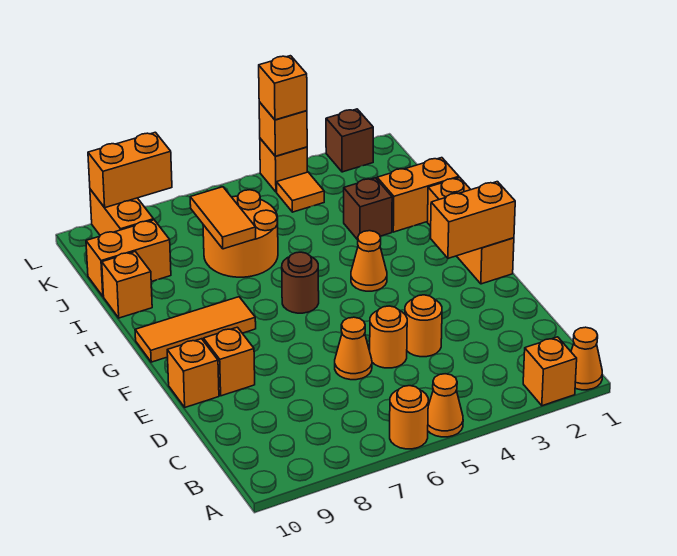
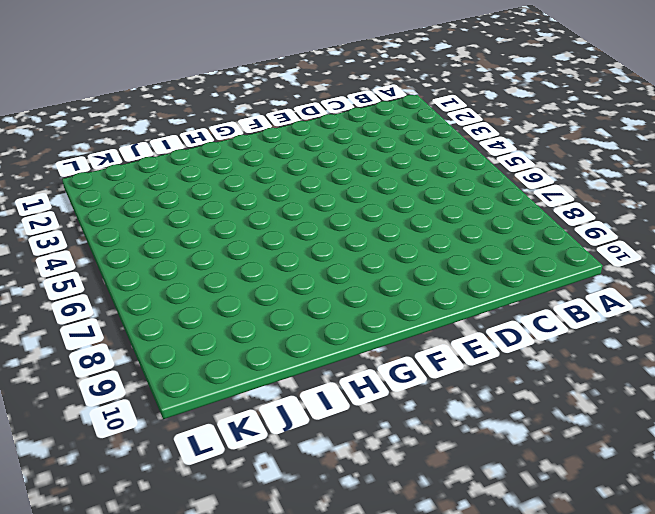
none -> orange 1x1 cone [571,327,602,390]
none -> orange 1x1 brick [523,337,577,406]
none -> orange 1x1 cone [428,374,463,437]

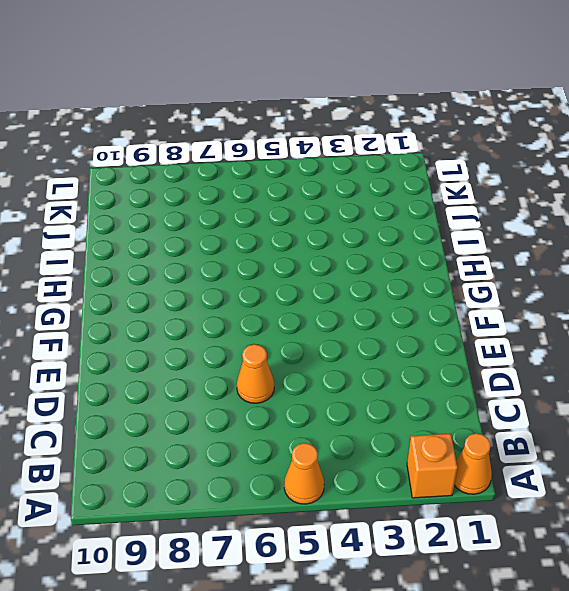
none -> orange 1x1 round brick [390,386,428,449]
none -> orange 1x1 round brick [405,295,442,357]
none -> orange 1x1 round brick [370,306,407,368]

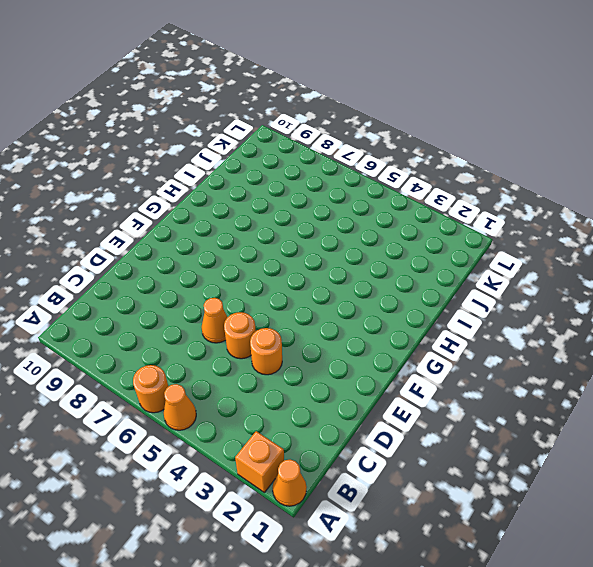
none -> orange 1x1 brick [203,327,255,396]
none -> orange 1x1 brick [167,339,219,407]
none -> orange 1x3 brick [428,177,514,284]

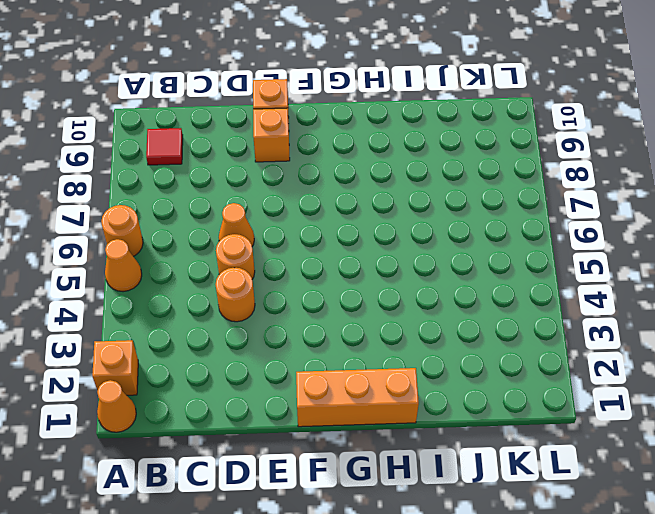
red 1x1 tile [146,128,183,165] -> none
none -> orange 1x1 cone [351,231,387,291]
none -> brown 1x1 round brick [282,252,319,313]
none -> orange 1x3 tile [135,297,256,362]

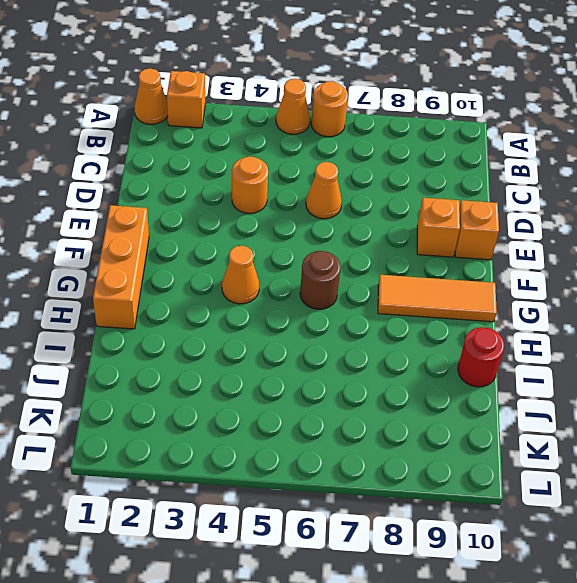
red 1x1 round brick [458,327,504,387] -> orange 1x1 brick [102,252,152,318]
none -> orange 1x1 round brick [370,306,407,368]
none -> orange 1x2 brick [377,158,459,232]
none -> brown 1x1 brick [344,178,392,240]

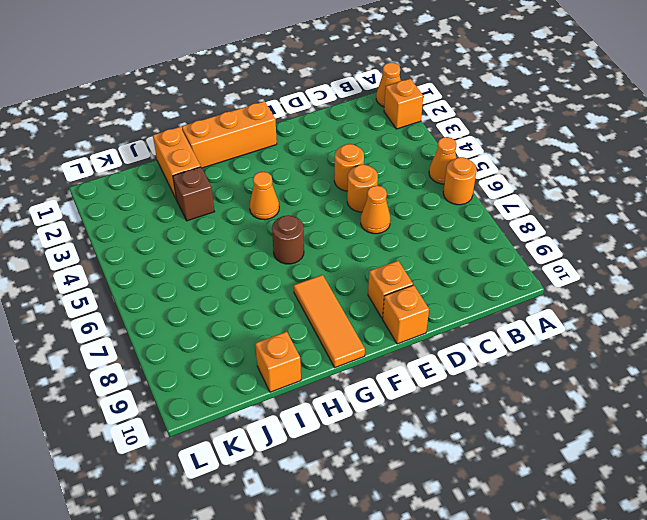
none -> orange 2x2 round brick [203,190,278,277]
none -> orange 1x2 brick [86,220,171,296]
none -> orange 1x1 tile [277,172,324,212]

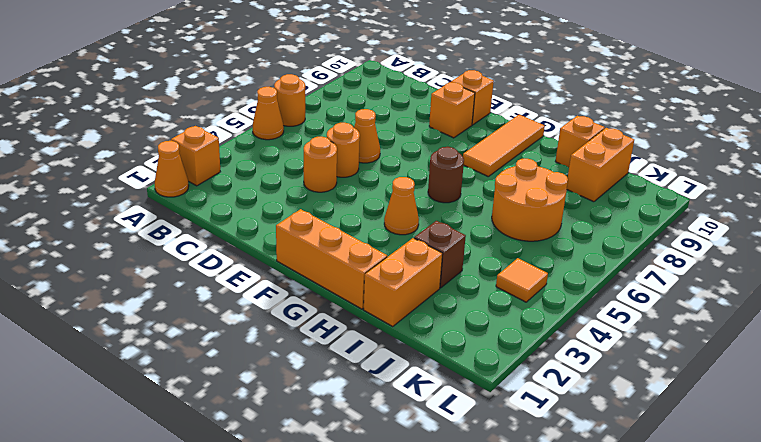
none -> orange 1x2 brick [90,189,154,235]
none -> brown 1x1 brick [326,109,373,172]
none -> orange 1x1 brick [260,139,307,192]

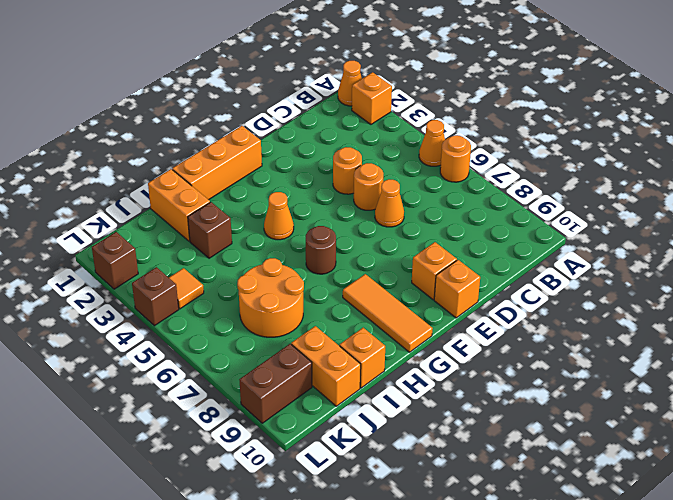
brown 1x2 brick [239,344,312,423] -> orange 1x2 brick [90,189,154,235]
brown 1x1 brick [132,267,179,326] -> orange 1x1 brick [260,139,307,192]
none -> orange 1x2 brick [430,182,515,258]
none -> orange 1x2 tile [190,187,256,249]
none -> orange 1x1 brick [259,102,307,156]

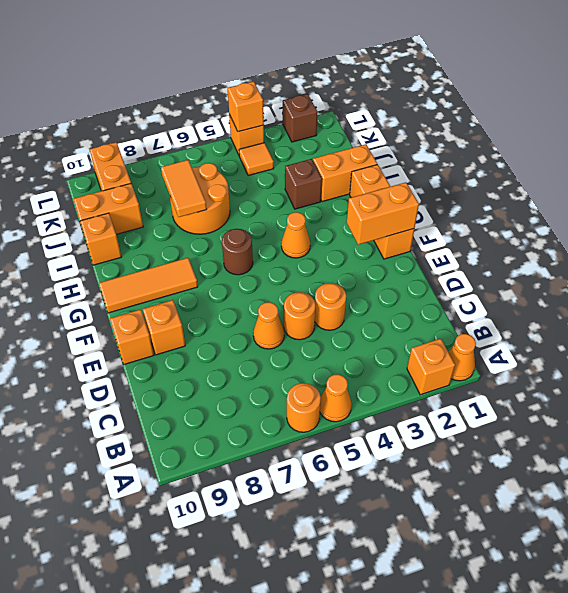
none -> orange 1x2 brick [88,132,172,208]
none -> orange 1x1 brick [259,56,307,120]

